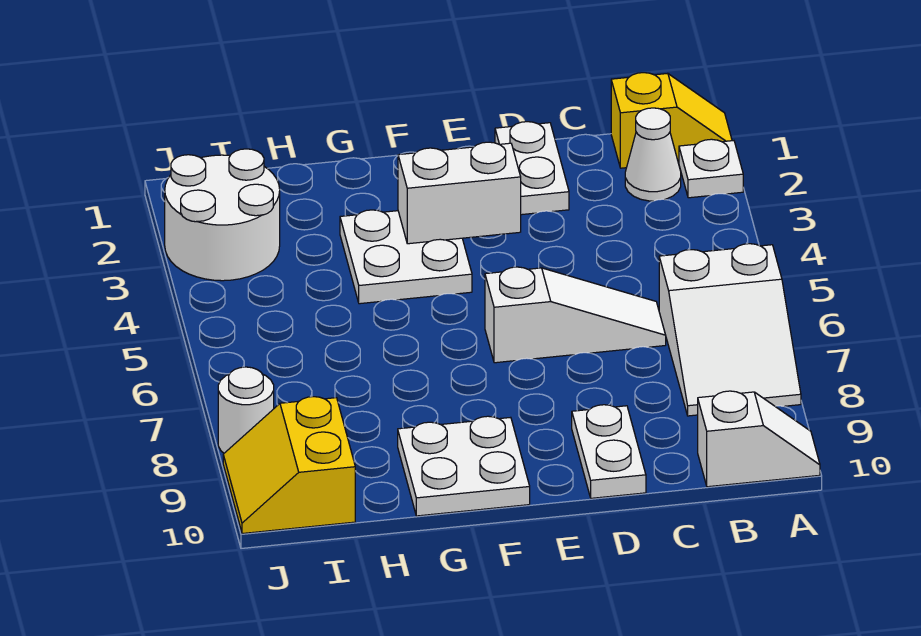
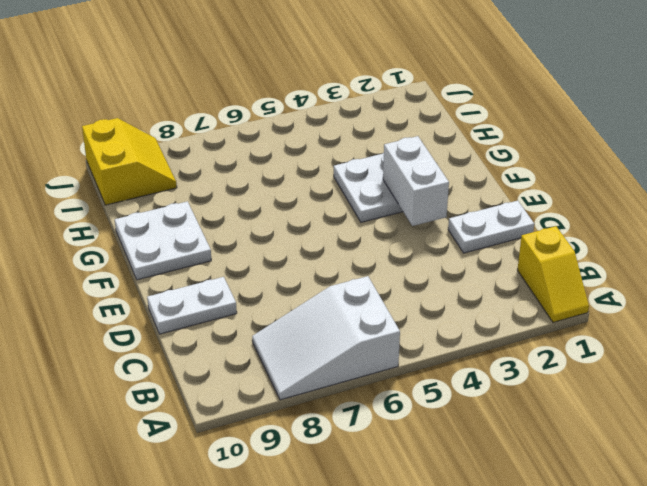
yellow 2x2 slope [82,118,177,205] -> yellow 2x2 slope turned to [223,397,355,534]
none -> white 1x1 plate [679,139,743,198]
none -> white 1x2 slope [698,391,820,487]
none -> white 1x1 cone [625,108,681,201]

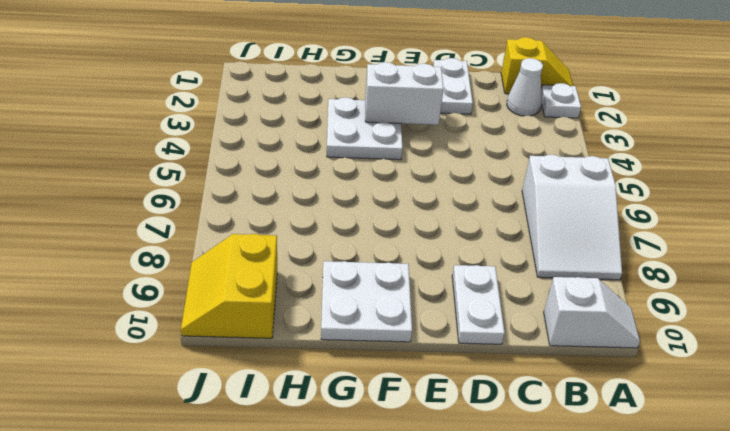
none -> white 1x3 slope [485,267,666,363]
none -> white 2x2 round brick [165,149,280,281]
none -> white 1x1 round brick [218,367,274,453]

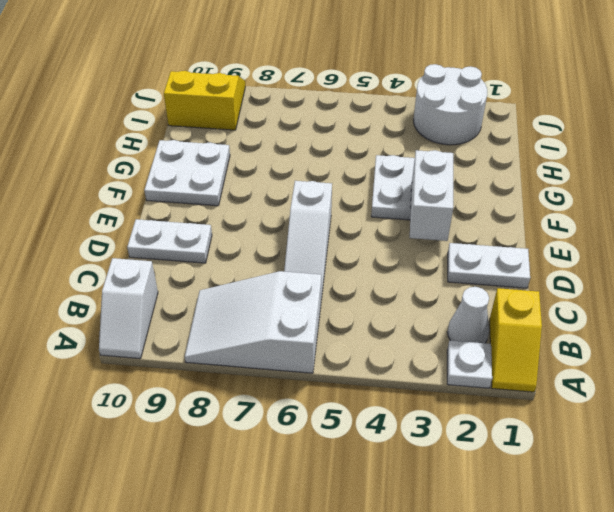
none -> white 1x1 round brick [218,367,274,453]

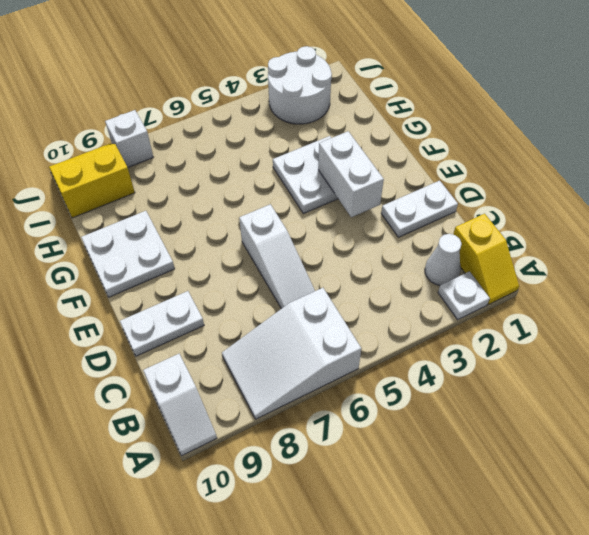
white 1x1 brick [105,110,153,167] -> white 1x1 round brick [218,367,274,453]

